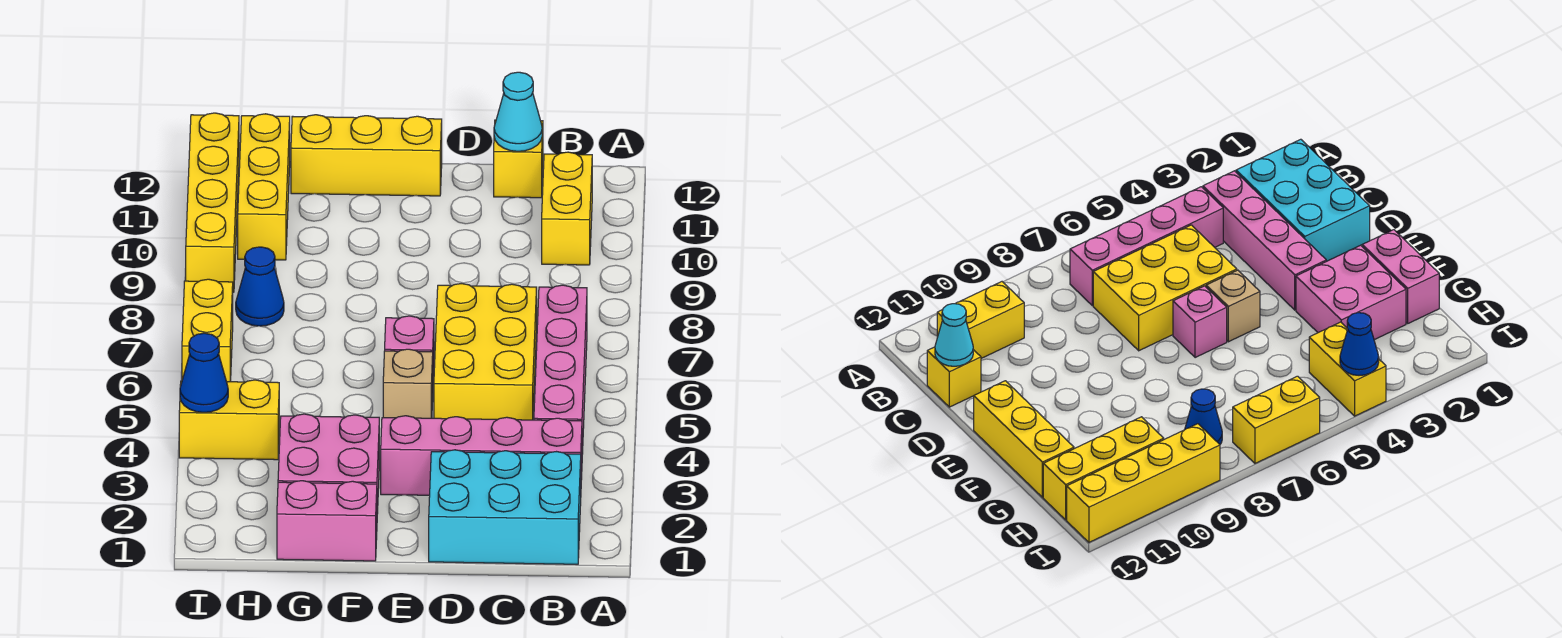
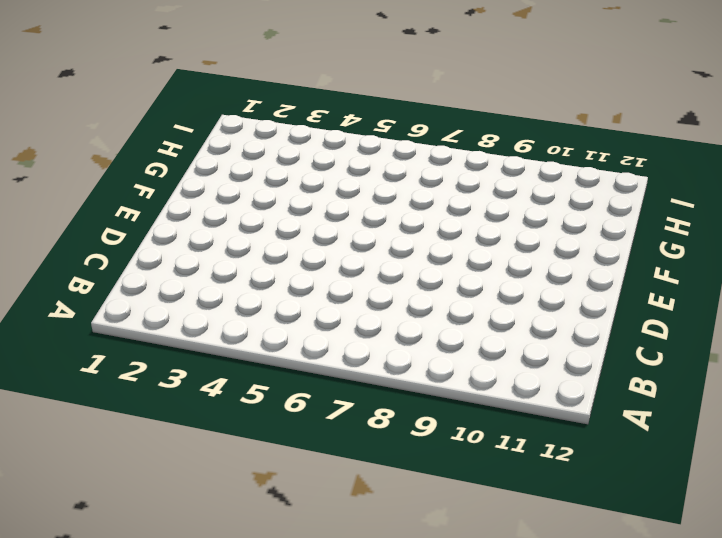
none -> cyan 2x3 brick [429,450,581,564]
none -> pink 1x4 brick [381,416,582,495]
none -> pink 1x4 brick [534,285,587,454]

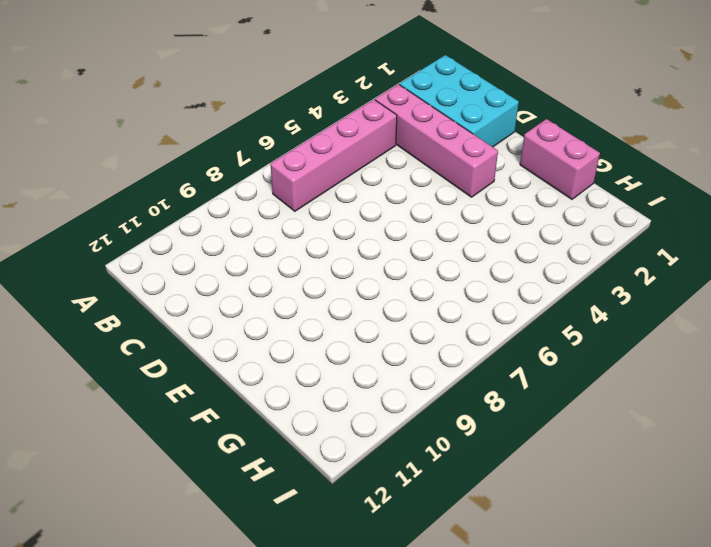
none -> yellow 1x2 brick [542,152,592,265]
none -> yellow 2x3 brick [434,284,537,420]
none -> yellow 1x1 brick [494,120,543,198]

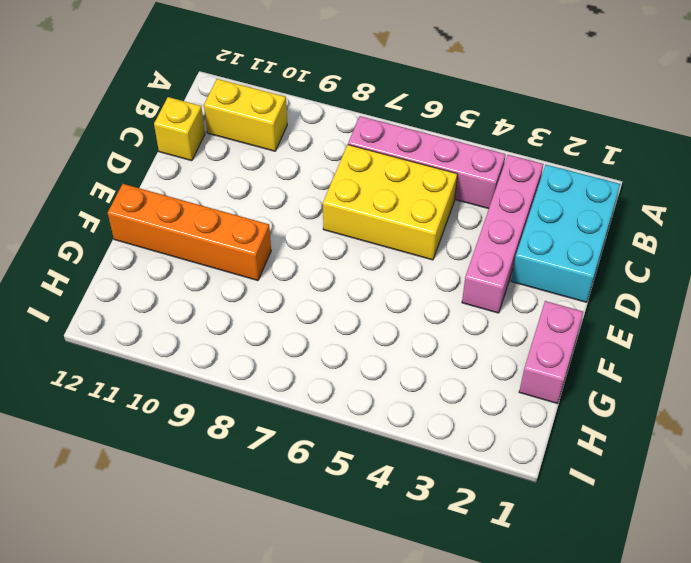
orange 1x4 brick [108,184,271,281] -> yellow 1x3 brick [291,115,442,196]
none -> tan 1x1 brick [383,349,433,418]
none -> pink 1x1 brick [385,316,434,376]
none -> pink 2x2 brick [278,414,379,514]

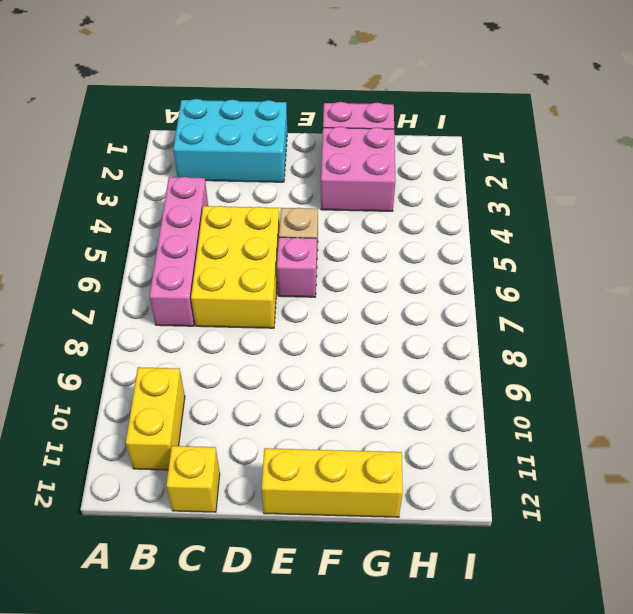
none -> pink 1x4 brick [381,416,582,495]
none -> yellow 1x2 brick [179,380,279,460]
none -> blue 1x1 cone [236,247,284,326]

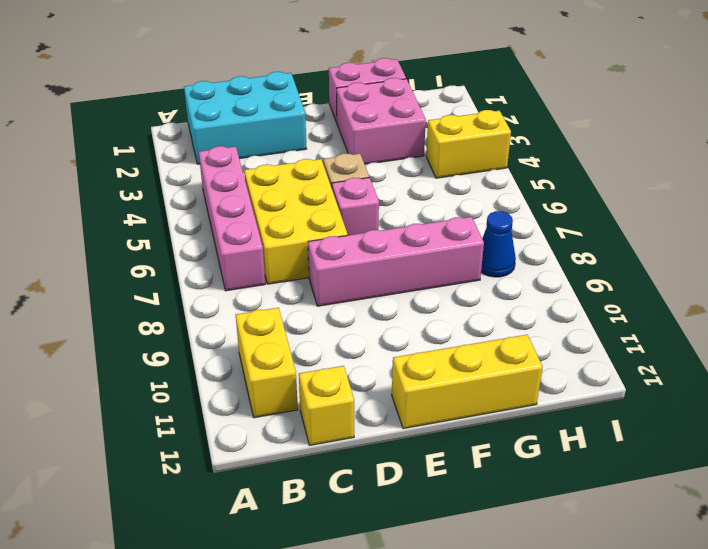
pink 1x4 brick [308,217,484,306] -> pink 1x4 brick moved to [381,416,582,495]
none -> yellow 1x3 brick [238,114,290,260]
none -> yellow 1x2 brick [182,279,233,382]
none -> yellow 1x4 brick [186,113,239,292]

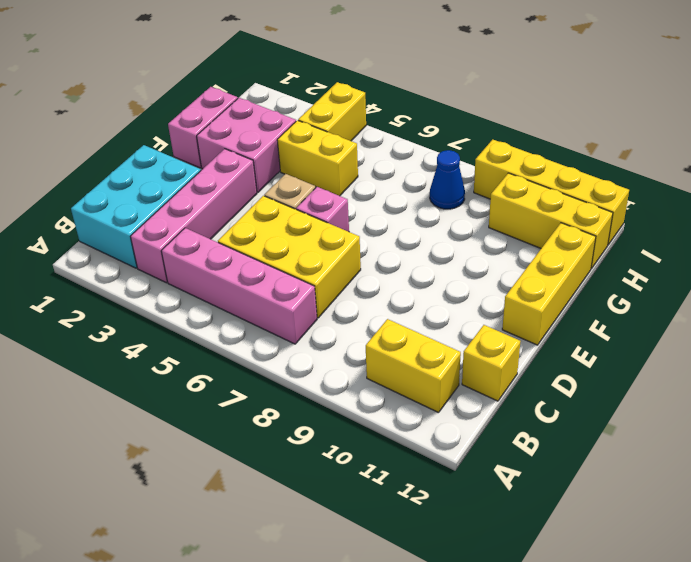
yellow 1x2 brick [277,120,358,196] -> yellow 1x2 brick moved to [182,279,233,382]
none -> cyan 1x1 cone [494,72,542,151]
none -> blue 1x1 cone [180,333,228,412]

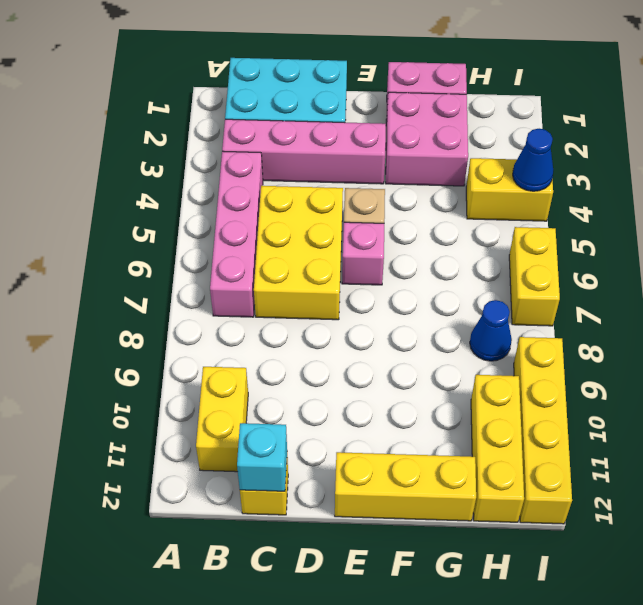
cyan 1x1 brick [237,423,287,491] -> cyan 1x1 cone [494,72,542,151]

